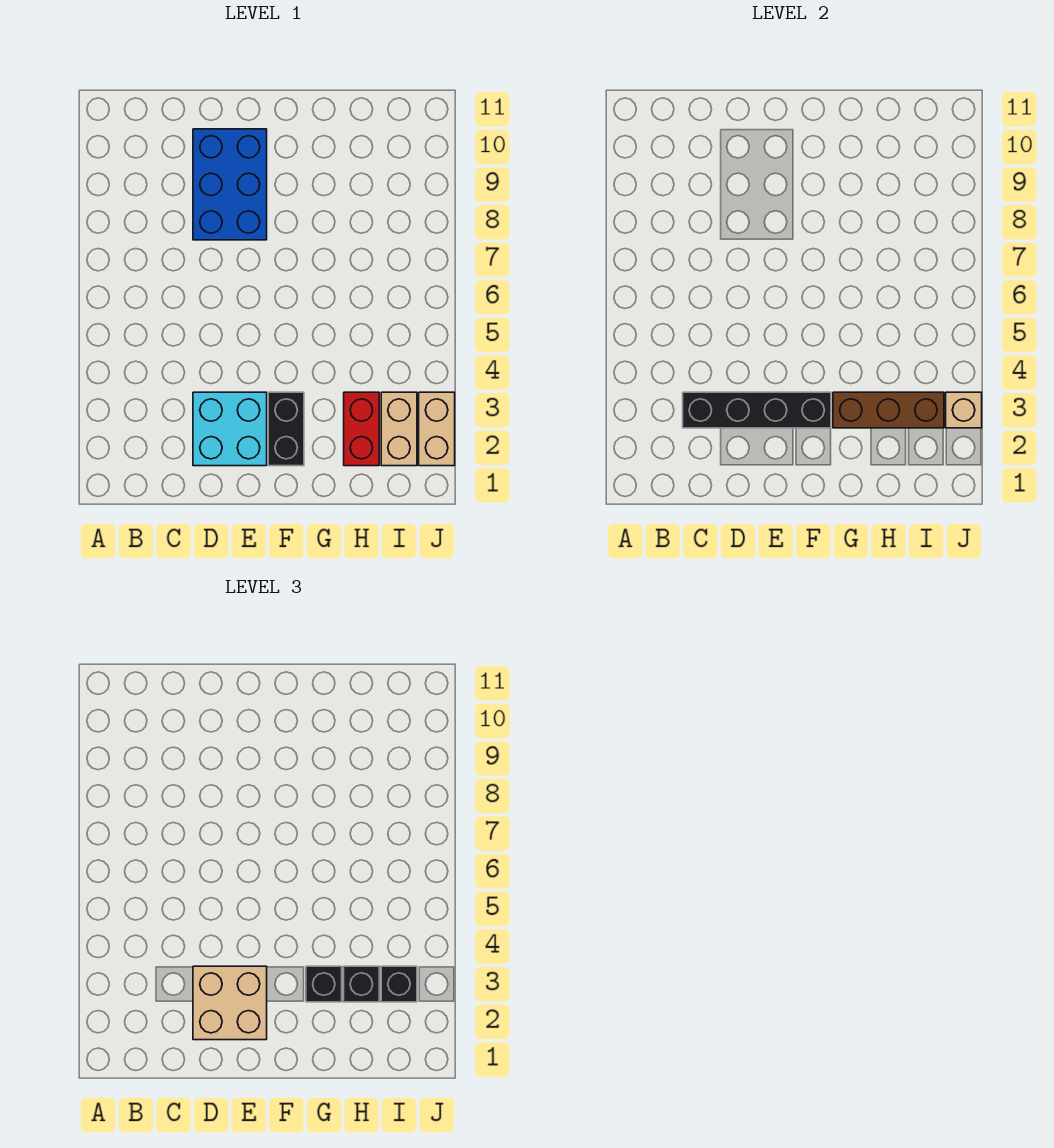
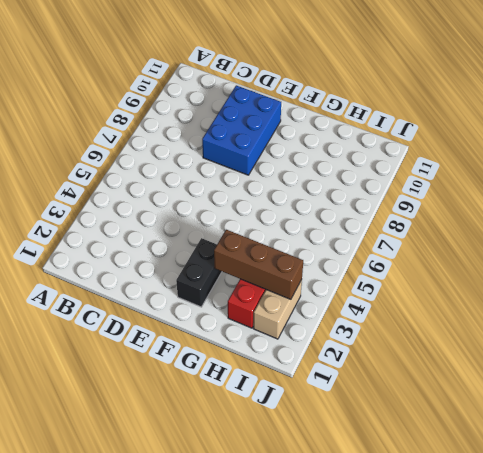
none -> cyan 2x2 brick [193,392,267,466]
none -> tan 1x2 brick [419,392,455,466]
none -> black 1x4 brick [683,392,831,428]

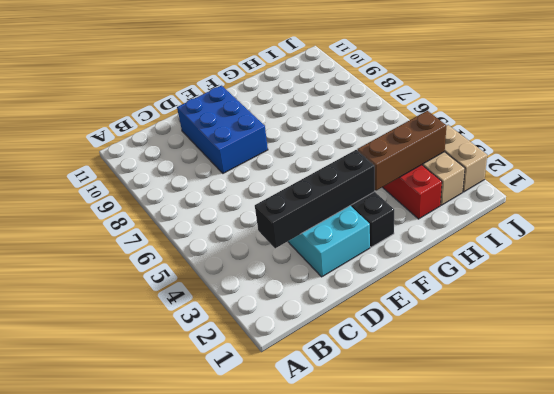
none -> tan 1x1 brick [946,392,982,428]
none -> tan 2x2 brick [193,966,267,1040]
none -> black 1x1 brick [306,966,342,1002]

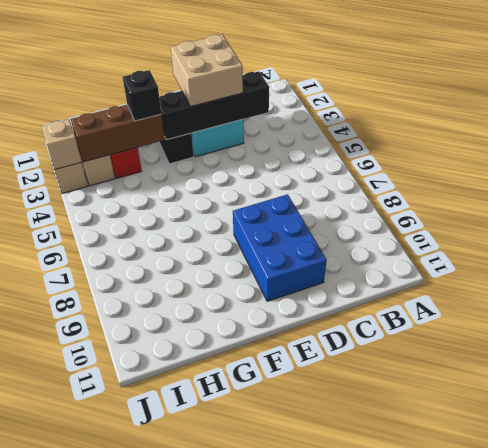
none -> black 1x1 brick [344,966,379,1002]
none -> black 1x1 brick [381,966,417,1002]

